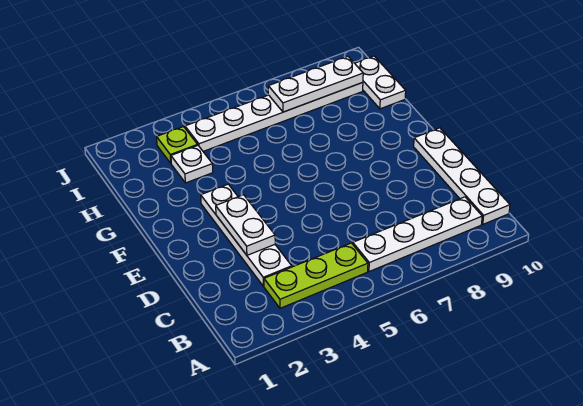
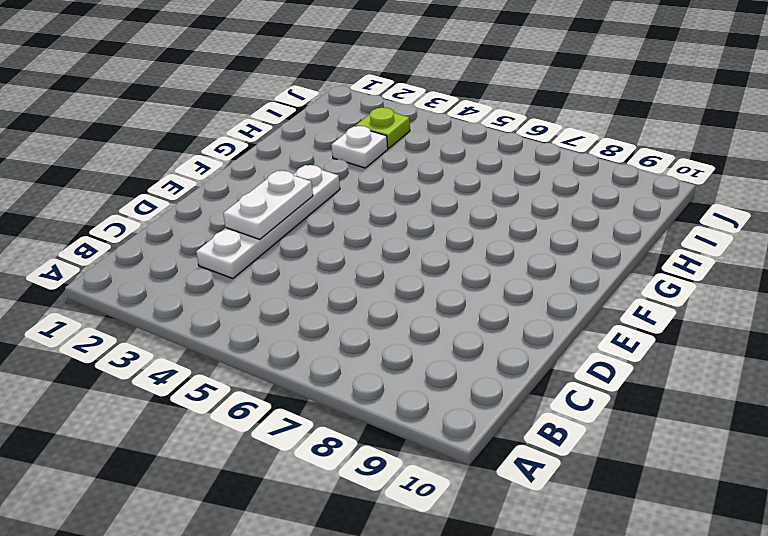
none -> lime 1x3 plate [264,243,368,308]
none -> white 1x4 plate [353,197,482,271]

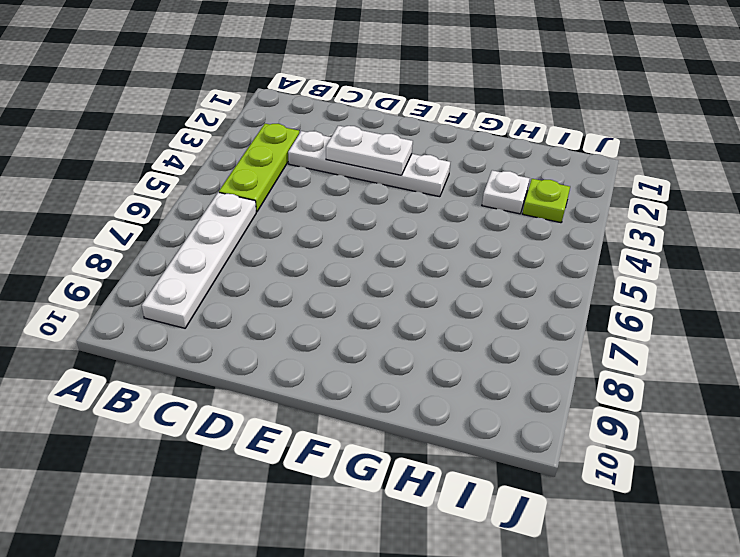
none -> white 1x4 plate [414,128,510,224]
none -> white 1x2 plate [355,56,406,109]

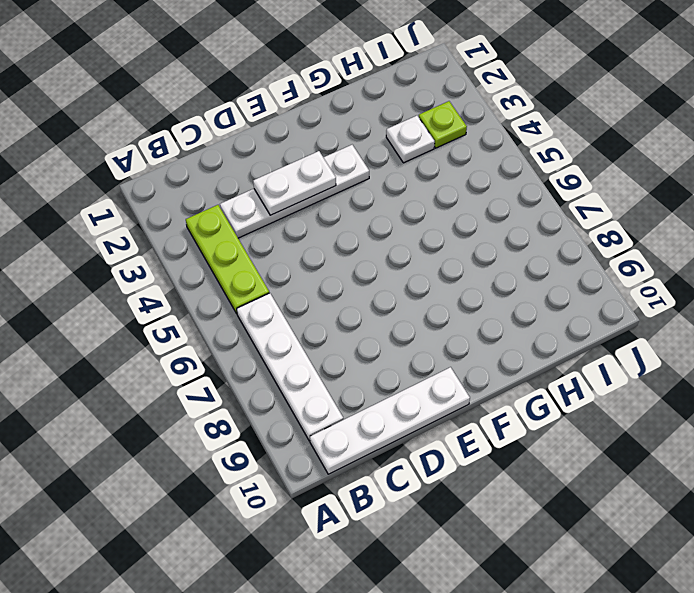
none -> white 1x2 plate [355,56,406,109]
none -> white 1x6 plate [185,82,363,151]

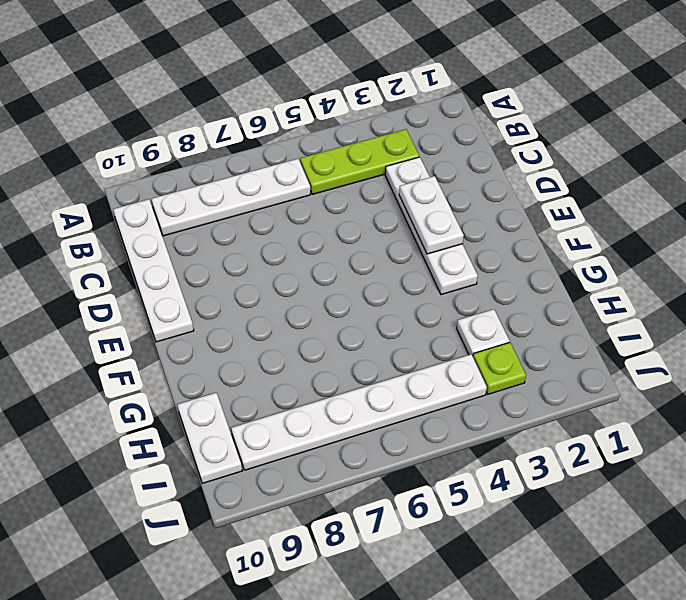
none -> white 1x3 plate [268,57,363,112]

